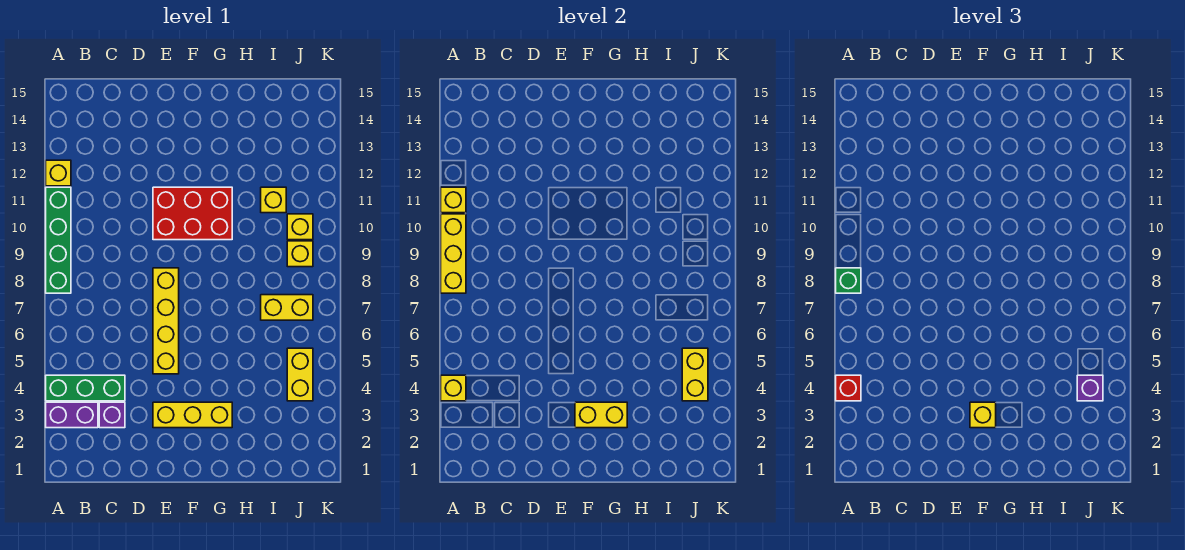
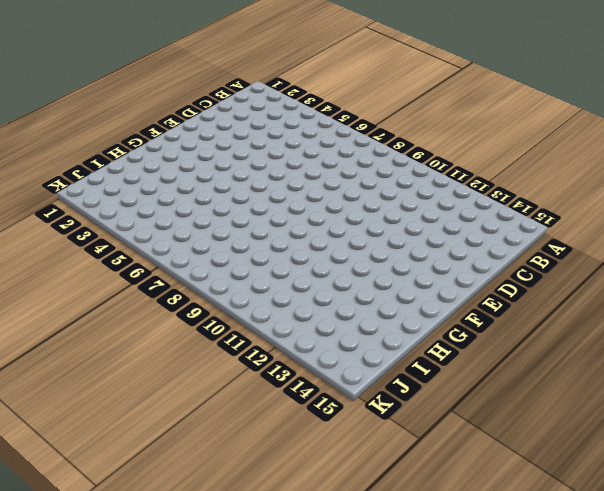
none -> purple 1x2 brick [46,402,98,428]
none -> green 1x3 brick [46,375,125,401]
none -> green 1x4 brick [46,187,71,293]

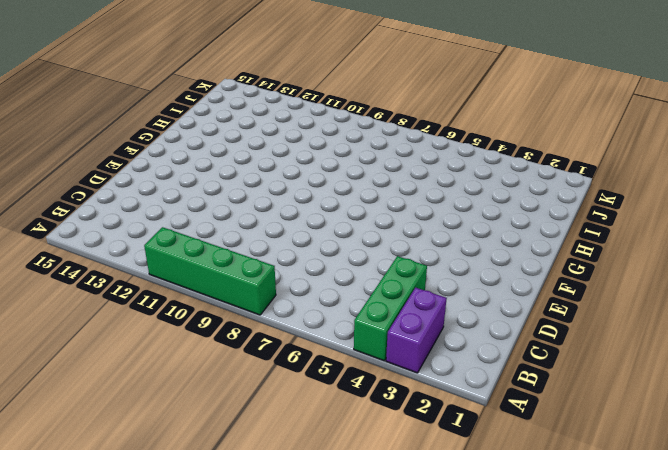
none -> yellow 1x1 brick [46,160,71,186]
none -> purple 1x1 brick [99,402,125,428]
none -> yellow 1x3 brick [153,402,232,428]

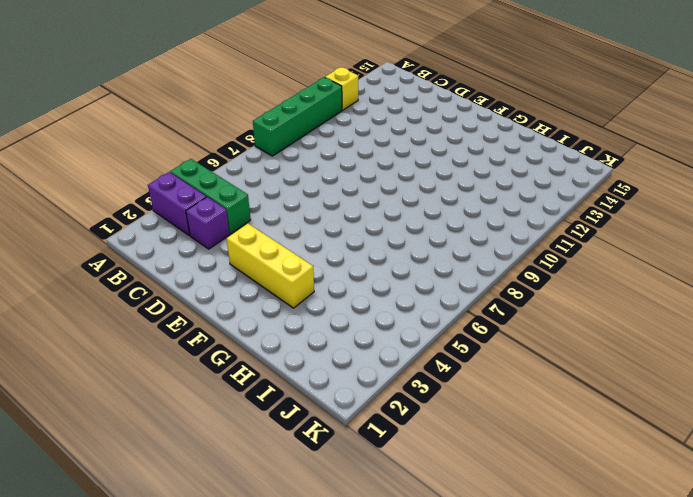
none -> yellow 1x4 brick [153,268,179,374]
none -> red 2x3 brick [153,187,232,240]
none -> yellow 1x2 brick [261,295,313,320]

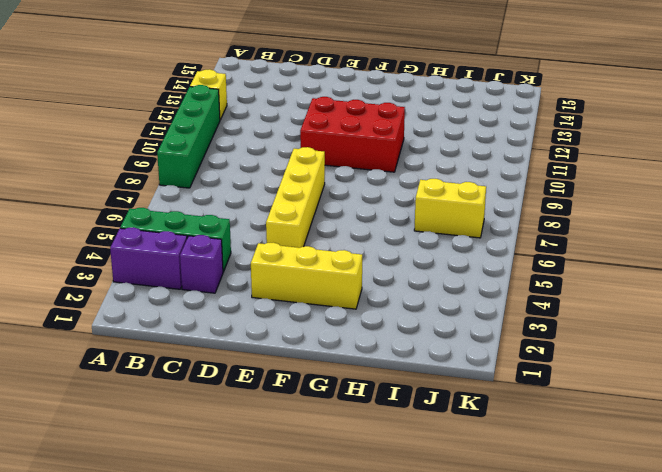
none -> yellow 1x1 brick [261,187,286,213]
none -> yellow 1x2 brick [287,348,313,401]
none -> yellow 1x1 brick [287,241,313,267]

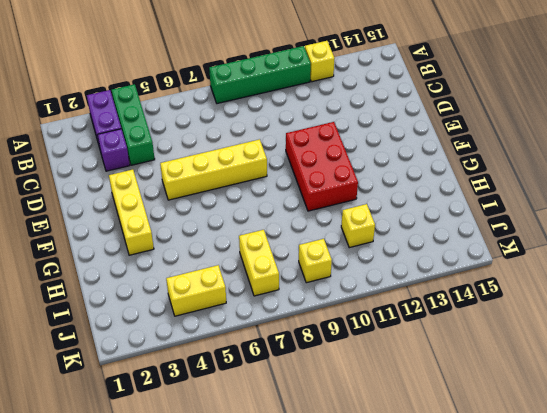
none -> yellow 1x1 brick [287,214,313,240]
none -> yellow 1x1 brick [441,375,466,401]
none -> yellow 1x3 brick [441,214,466,293]

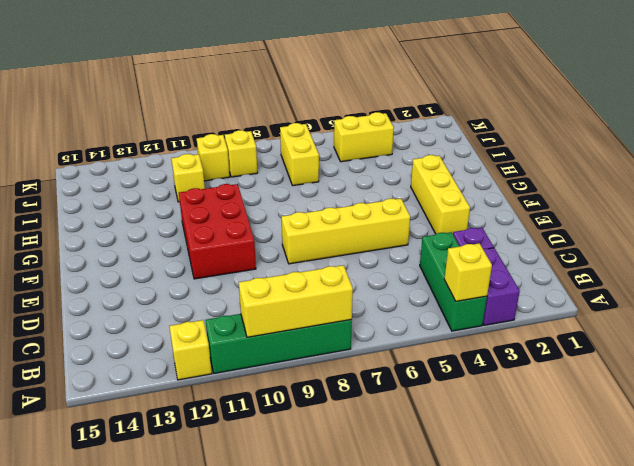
none -> yellow 1x1 brick [441,187,466,213]
none -> yellow 1x2 brick [575,402,627,428]
none -> yellow 1x2 brick [682,348,708,401]

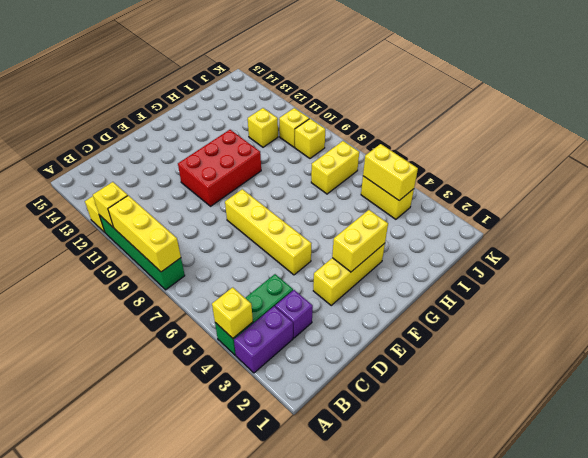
none -> red 1x1 brick [836,375,861,401]
none -> green 1x1 brick [836,268,861,293]
none -> yellow 1x1 brick [970,402,996,428]

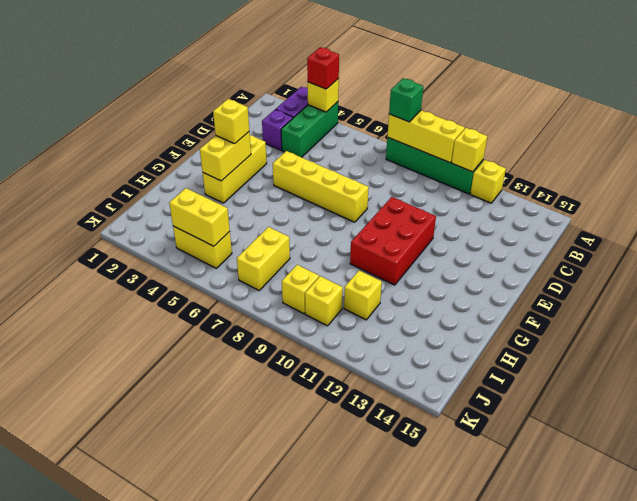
none -> purple 1x1 brick [1077,375,1103,401]

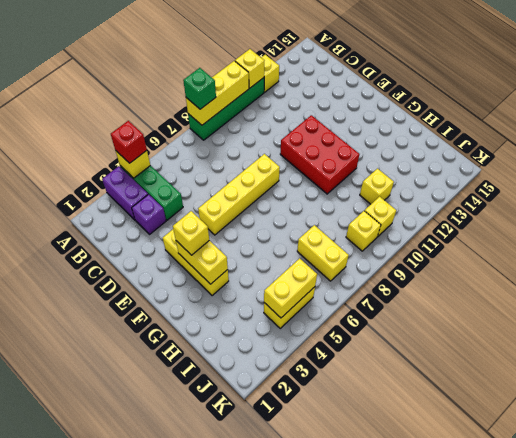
none -> purple 1x1 brick [1077,375,1103,401]

